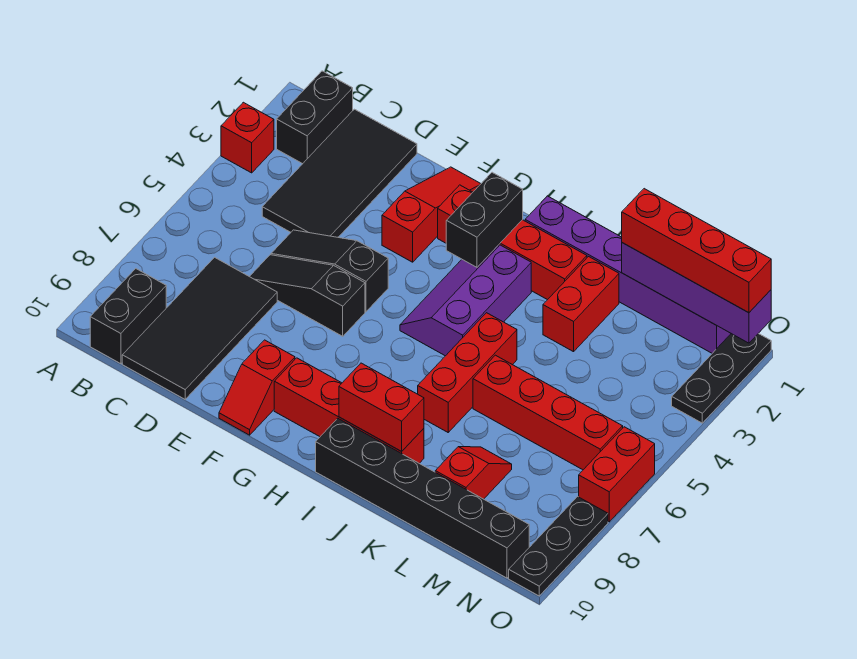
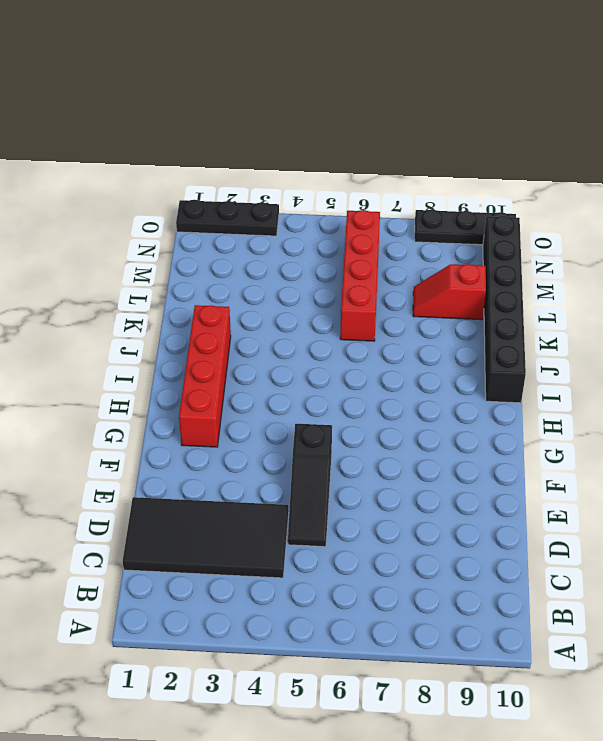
none -> red 1x1 brick [221,102,274,173]
none -> black 1x2 brick [277,71,353,164]
none -> black 1x2 brick [90,269,166,364]

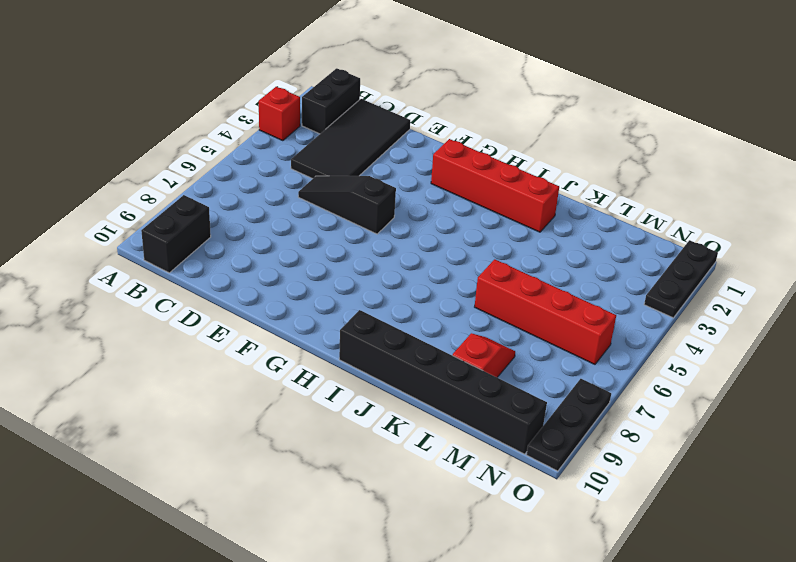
none -> black 2x4 tile [122,257,277,399]
none -> black 1x3 slope [249,255,365,336]
none -> red 1x3 slope [382,167,481,262]

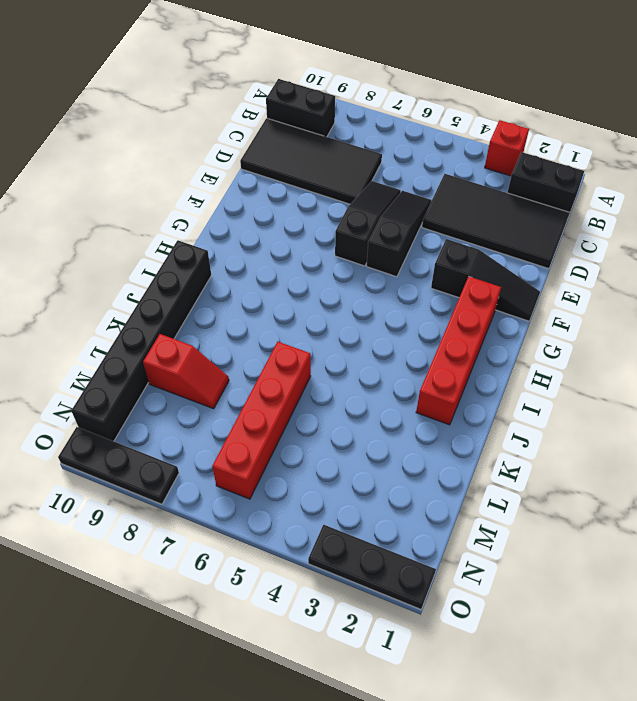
black 1x3 slope [431,239,540,321] -> red 1x3 slope [382,167,481,262]
none -> red 1x2 slope [219,340,295,435]
none -> red 1x4 brick [274,358,424,463]
none -> purple 2x3 slope [400,245,531,356]

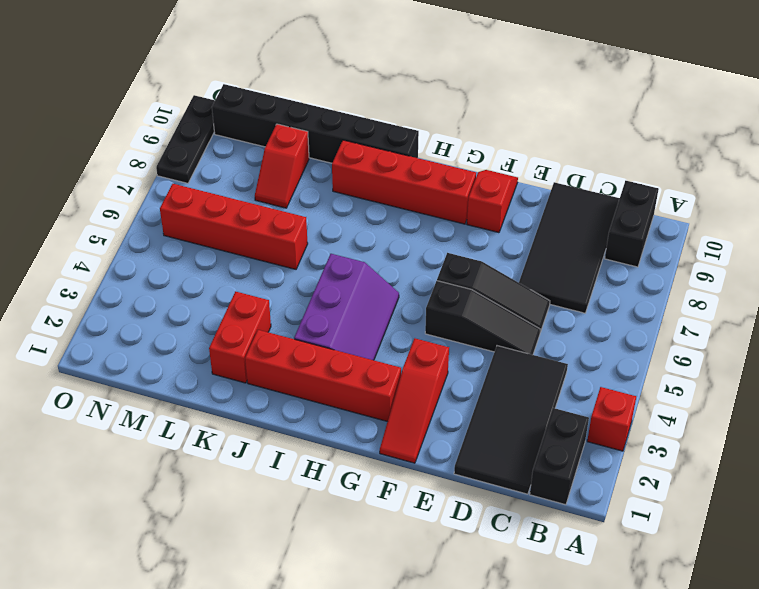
none -> purple 1x6 brick [525,196,731,353]
none -> red 1x3 brick [418,313,517,432]
none -> black 1x3 plate [672,334,771,423]

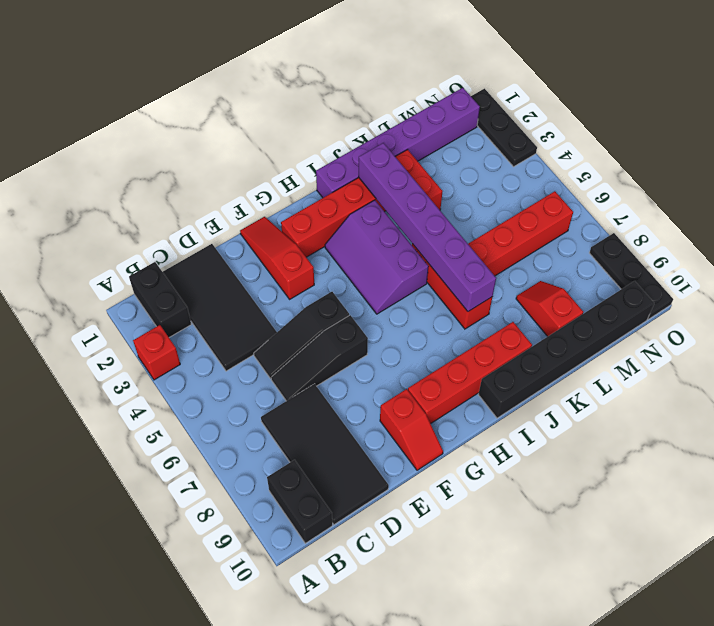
purple 1x6 brick [359,143,496,311] -> none
none -> red 1x2 brick [579,427,655,522]
none -> black 1x2 brick [446,172,523,267]
none -> red 1x2 brick [339,363,424,451]

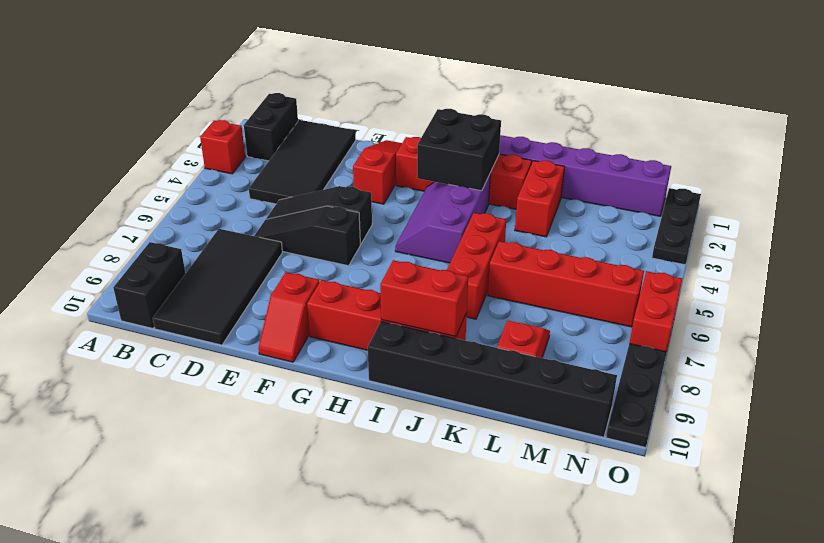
black 2x2 brick [417,109,501,191] -> black 1x2 brick [446,172,523,267]
none -> purple 1x4 brick [622,243,771,343]
none -> red 1x4 brick [622,189,771,313]

